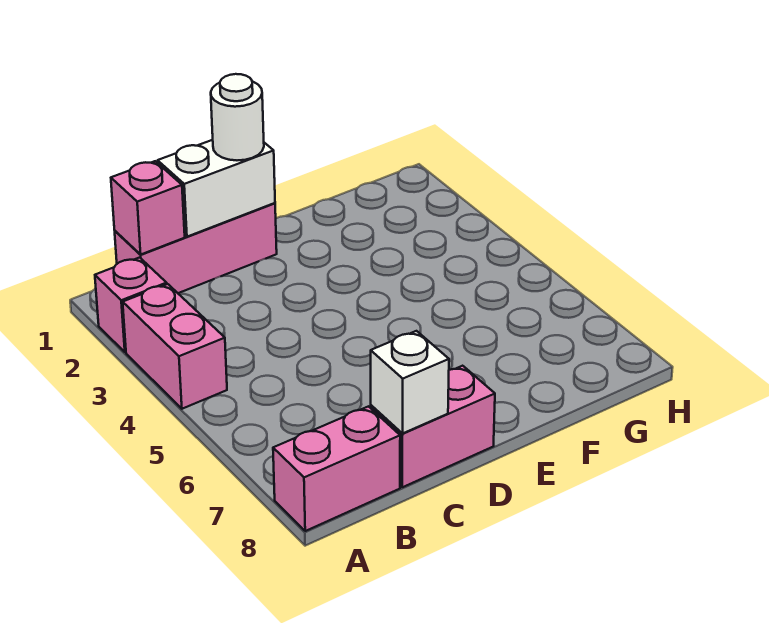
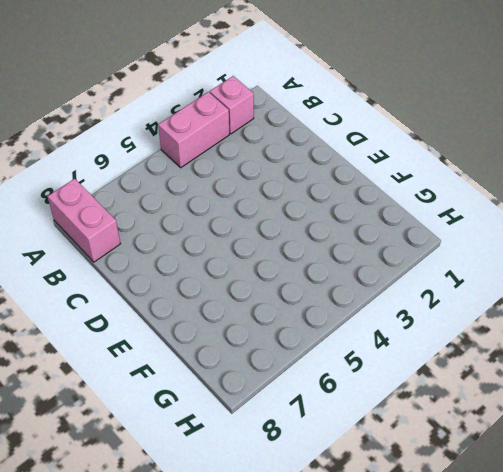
none -> pink 1x3 brick [115,203,277,293]
none -> pink 1x2 brick [371,366,495,487]

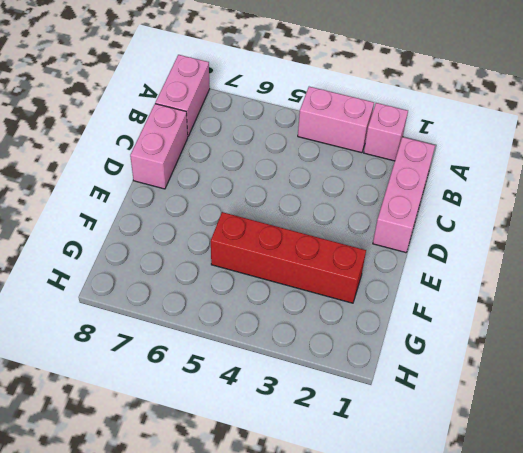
red 1x4 brick [211,212,366,303] -> none
none -> pink 1x1 brick [111,161,185,255]
none -> white 1x2 brick [158,140,275,237]

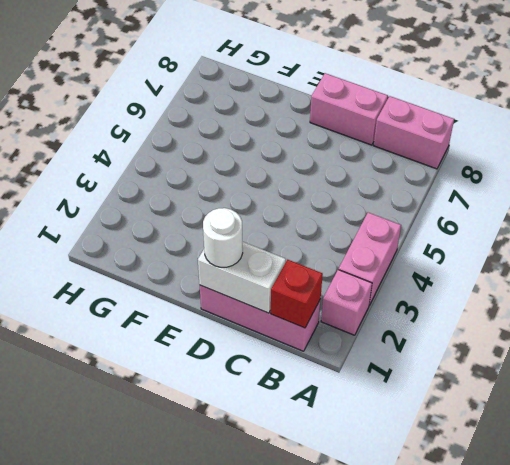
red 1x1 brick [271,260,323,328] -> pink 1x1 brick [111,161,185,255]
none -> white 1x1 brick [371,331,449,433]

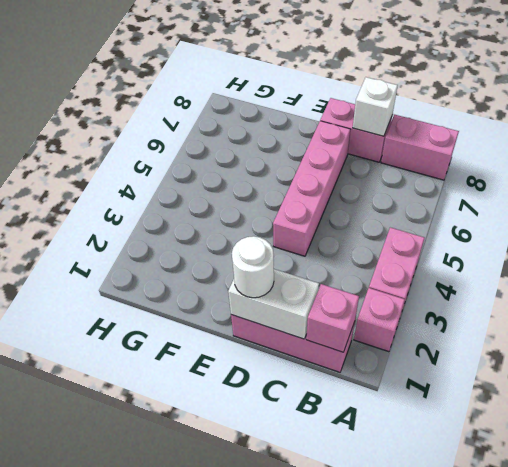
pink 1x4 brick [273,121,350,256] -> none

